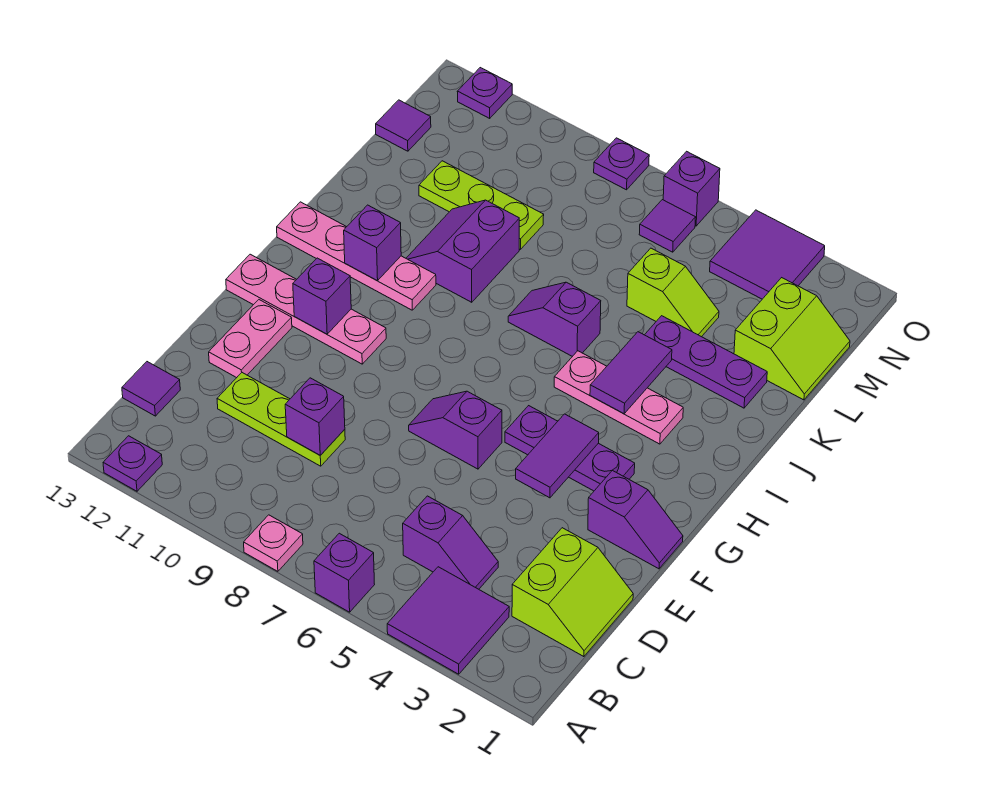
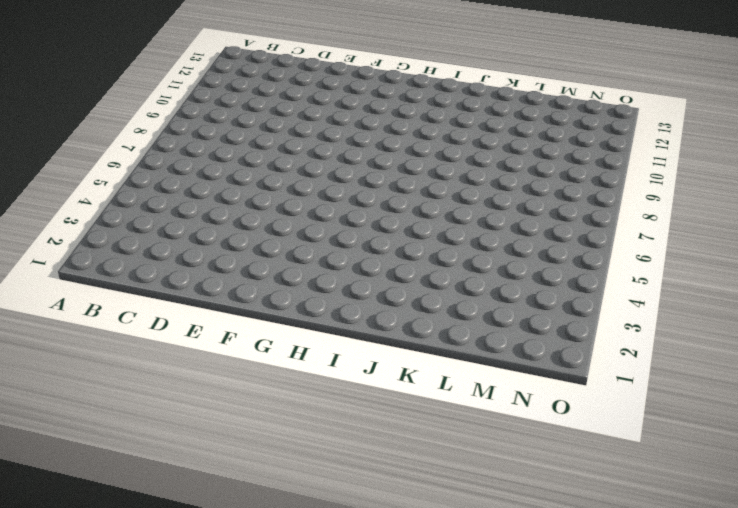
none -> purple 2x2 tile [387,567,509,674]
none -> purple 1x1 brick [314,533,375,612]
none -> pink 1x1 plate [244,515,303,571]
none -> purple 1x1 plate [103,436,162,491]

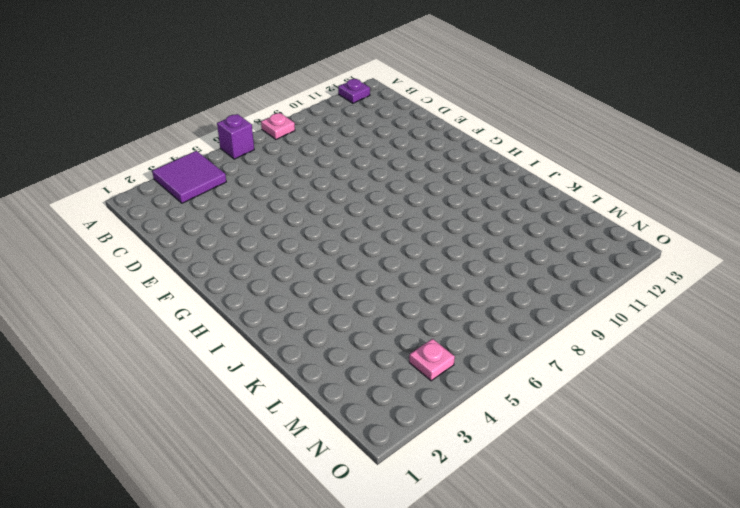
pink 1x1 plate [409,339,455,381] -> purple 2x2 tile [710,210,825,299]
none -> lime 2x2 slope [512,528,633,657]
none -> purple 1x2 slope [403,496,498,589]
none -> purple 1x1 tile [122,362,180,416]
none -> lime 1x3 plate [217,373,345,466]

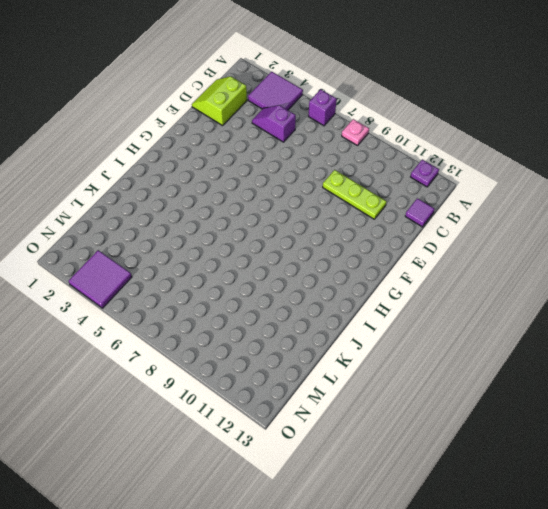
none -> pink 1x2 plate [209,300,292,378]
none -> purple 1x2 slope [588,470,683,569]
none -> purple 1x2 slope [409,391,502,469]
none -> purple 1x3 plate [505,406,635,491]

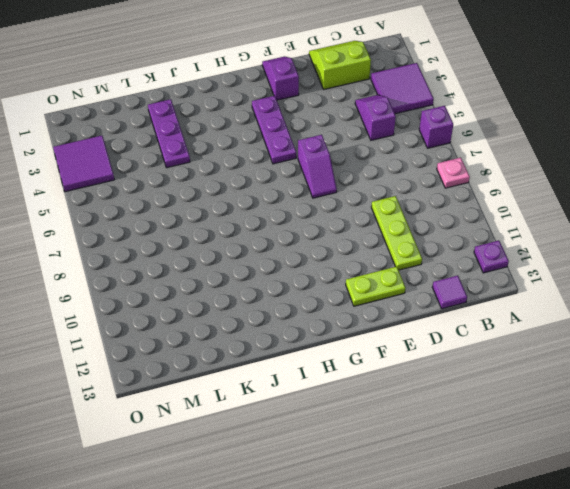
lime 1x2 plate [346,267,406,306] -> pink 1x2 plate [209,300,292,378]
none -> pink 1x4 plate [226,254,386,364]
none -> pink 1x3 plate [554,351,683,444]
none -> pink 1x4 plate [277,202,436,310]
none -> purple 1x2 slope [508,282,601,356]

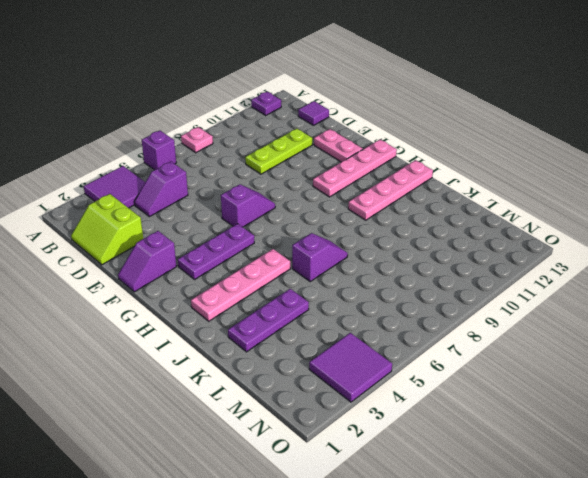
pink 1x4 plate [191,249,290,321] -> pink 1x3 plate [554,351,683,444]
none -> purple 2x2 slope [406,200,519,302]
none -> lime 2x2 slope [734,278,850,400]
none -> lime 1x2 slope [627,248,719,337]
none -> lime 1x3 plate [419,161,544,250]

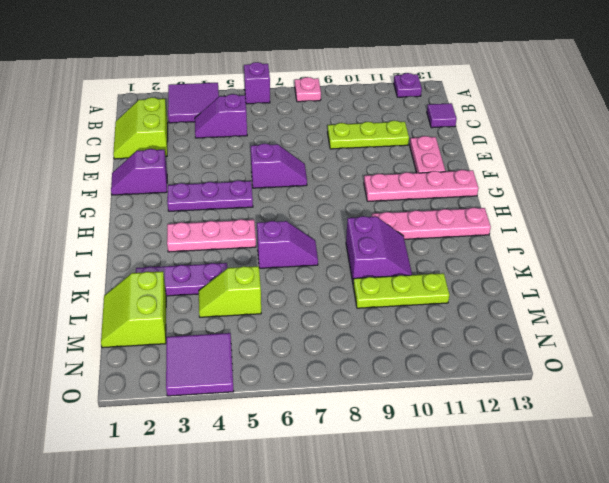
none -> purple 1x1 tile [376,100,431,151]
none -> purple 1x1 tile [639,200,696,252]
none -> purple 1x1 brick [663,151,720,226]
none -> purple 1x1 plate [594,138,649,190]

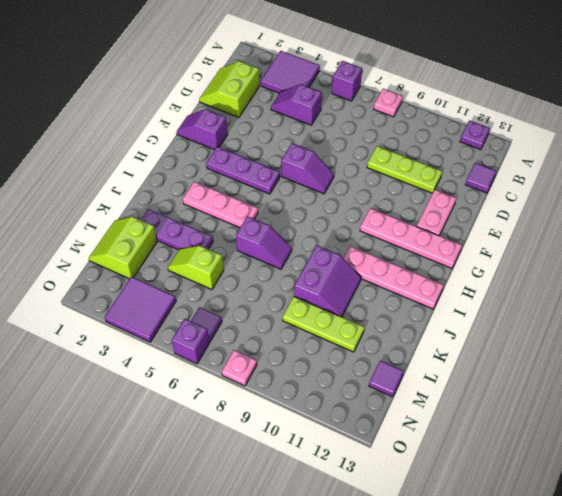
pink 1x1 plate [222,350,257,386] -> purple 1x1 plate [594,138,649,190]
none -> purple 1x1 plate [457,68,512,118]
none -> purple 1x1 brick [285,378,345,455]
none -> purple 1x2 tile [516,414,599,498]
none -> purple 1x1 brick [293,258,351,334]

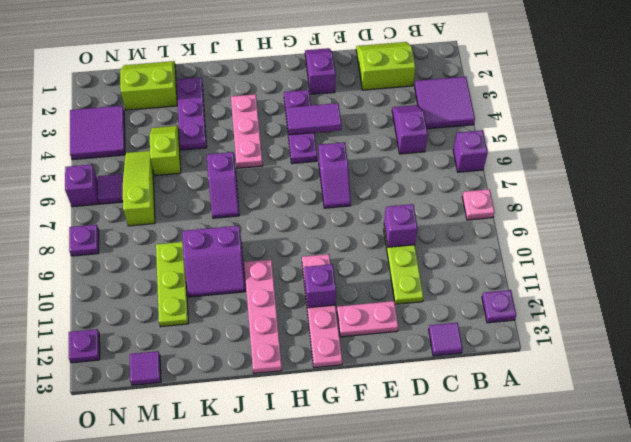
lime 1x3 slope [123,151,155,226] -> none
none -> purple 1x2 tile [590,332,672,414]
none -> purple 1x1 brick [344,205,401,281]

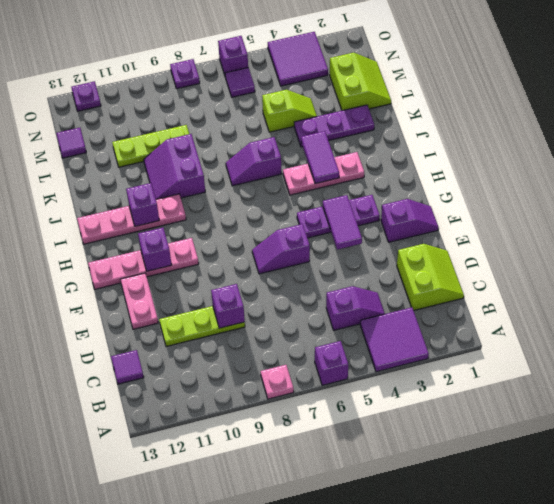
none -> purple 1x1 plate [103,436,162,491]

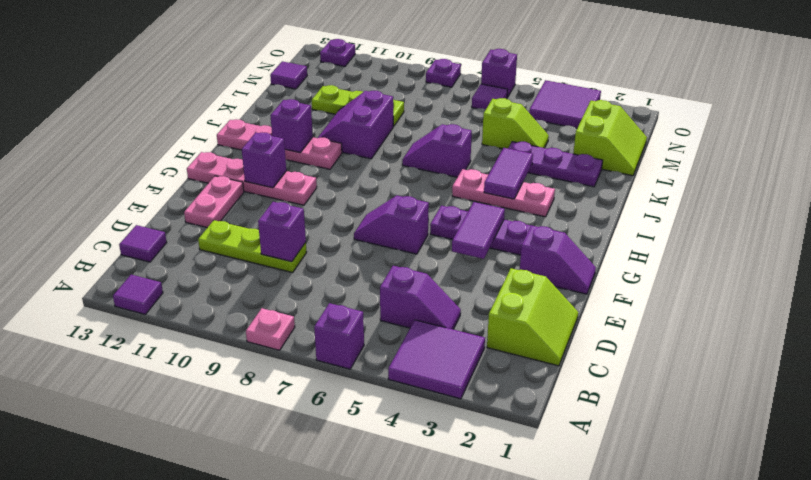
purple 1x1 tile [113,275,163,314] -> purple 1x1 plate [103,436,162,491]

